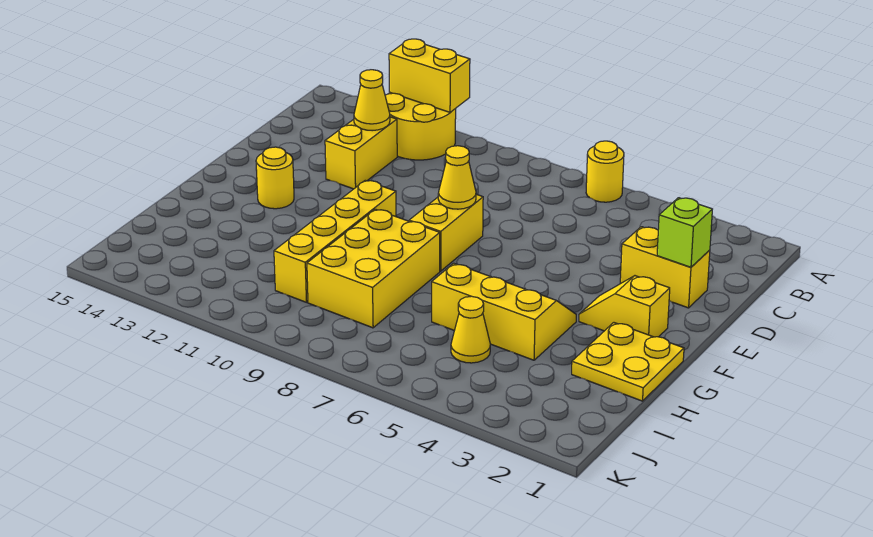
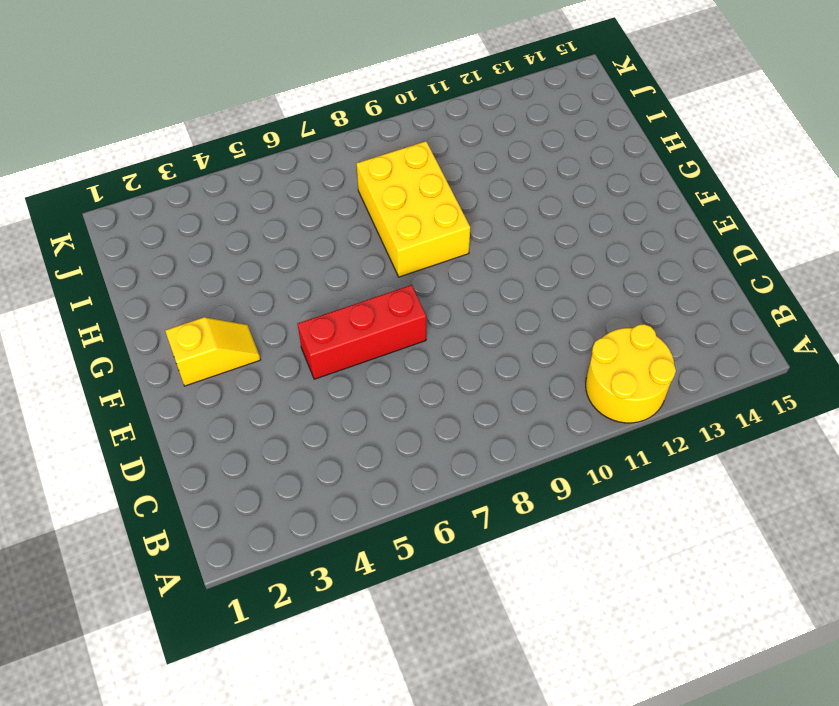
red 1x3 brick [298,285,426,379] -> none
none -> yellow 1x1 round brick [586,141,624,202]
none -> yellow 1x2 brick [325,117,397,189]
none -> yellow 1x2 brick [620,227,710,308]

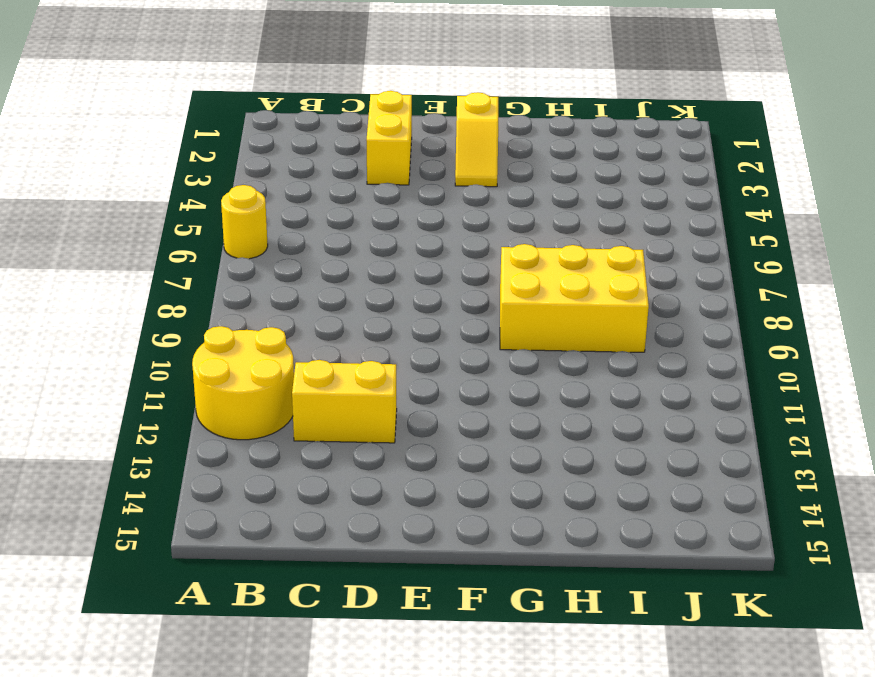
none -> yellow 1x2 brick [409,194,483,271]
none -> yellow 1x4 brick [274,180,396,302]
none -> yellow 1x1 round brick [256,147,294,209]

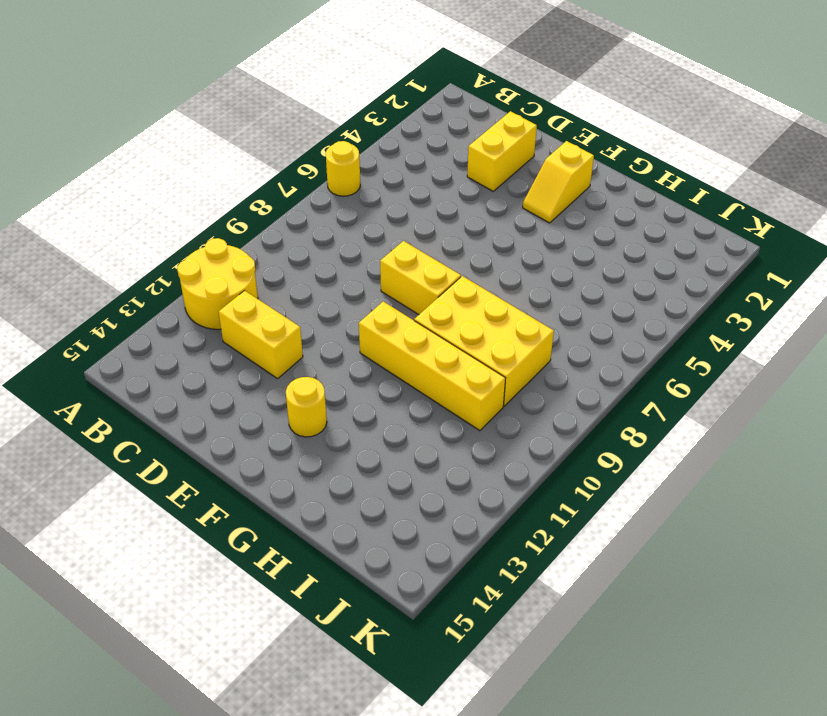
none -> yellow 2x2 plate [572,323,684,401]
none -> yellow 2x3 slope [432,263,576,360]
none -> yellow 1x1 cone [451,296,490,363]

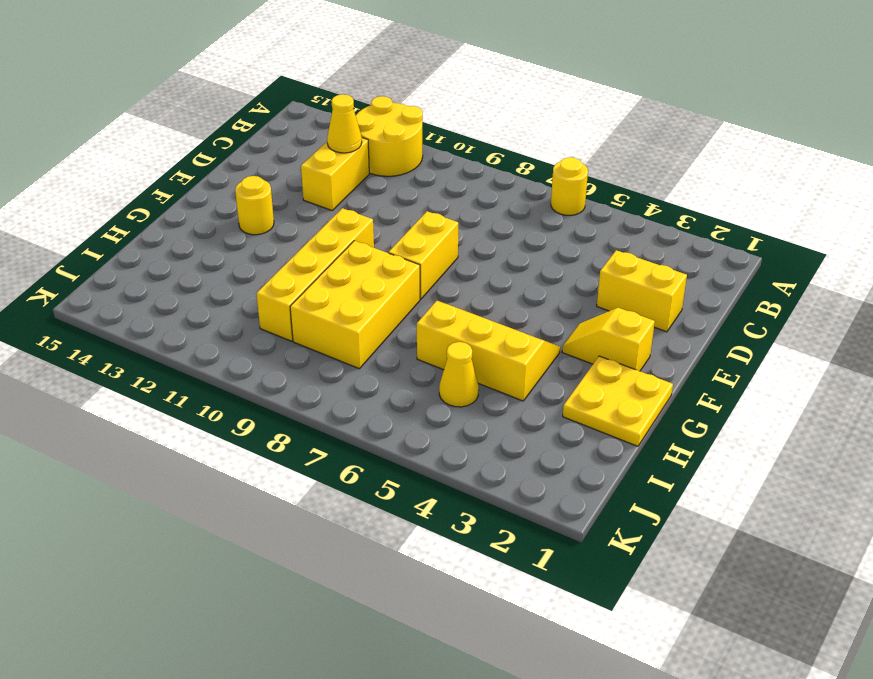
none -> yellow 1x2 brick [389,39,470,112]
none -> lime 1x1 brick [657,198,712,267]
none -> yellow 1x1 cone [438,146,476,209]

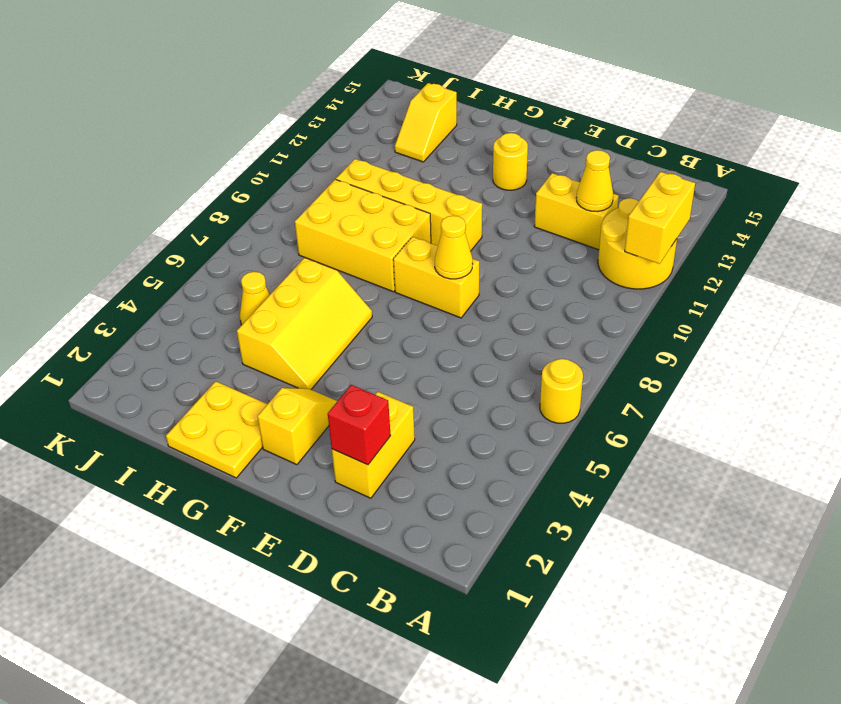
red 1x1 brick [328,385,391,465] -> lime 1x1 brick [657,198,712,267]
yellow 1x2 slope [395,83,457,162] -> none

